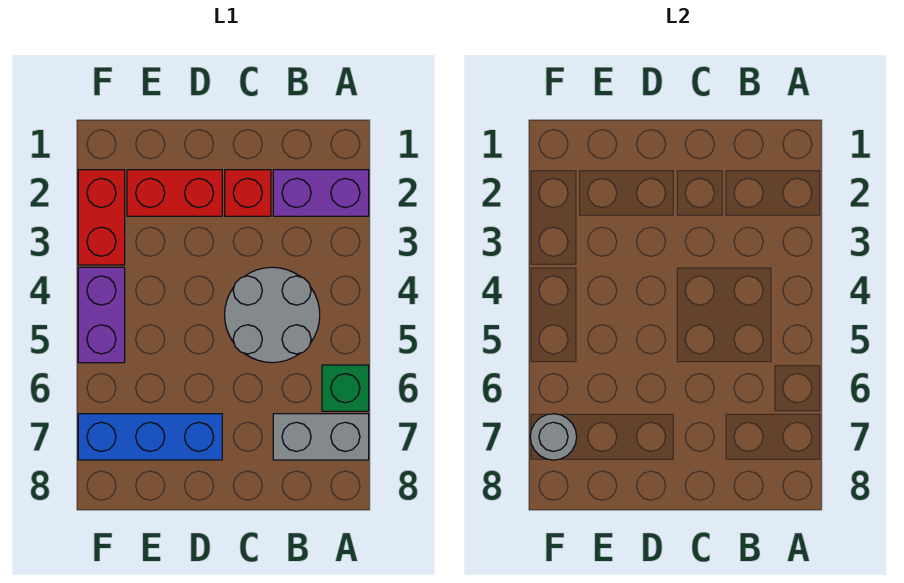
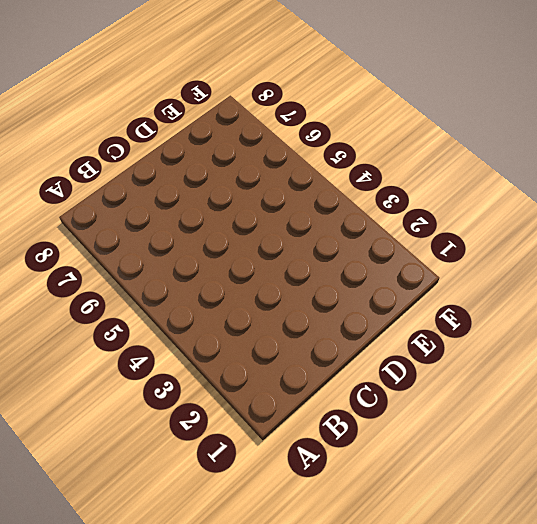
none -> purple 1x2 brick [273,170,369,216]
none -> green 1x1 brick [322,365,369,411]

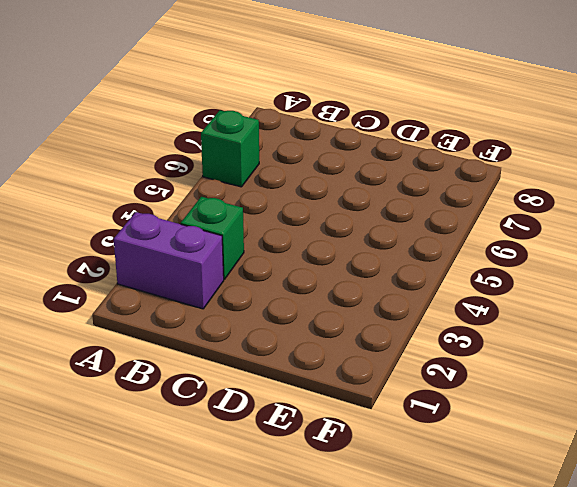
green 1x1 brick [181,197,244,279] -> none
none -> grey 1x2 brick [273,414,369,460]
none -> grey 2x2 round brick [225,267,320,363]

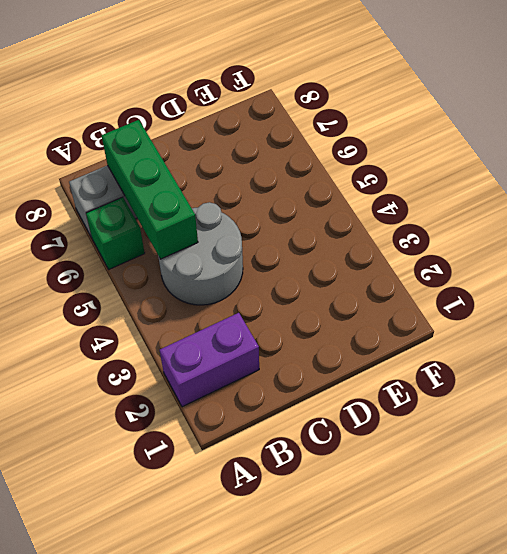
green 1x3 brick [101,120,198,259] -> none
none -> red 1x1 brick [225,170,271,216]
none -> red 1x2 brick [127,170,222,216]

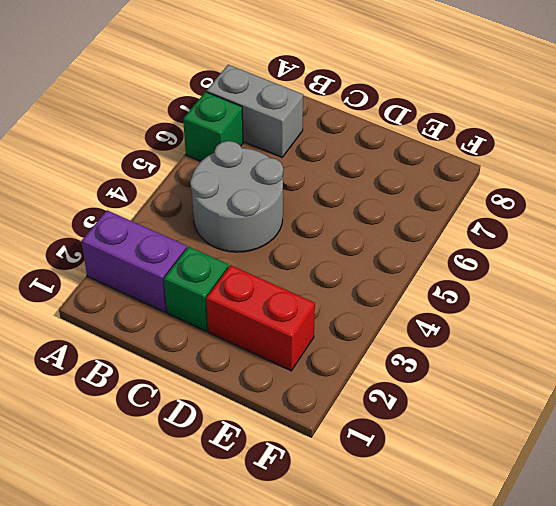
green 1x1 brick [164,247,229,331] -> red 1x1 brick [225,170,271,216]
none -> blue 1x3 brick [78,414,222,460]
none -> red 1x2 brick [78,170,125,265]

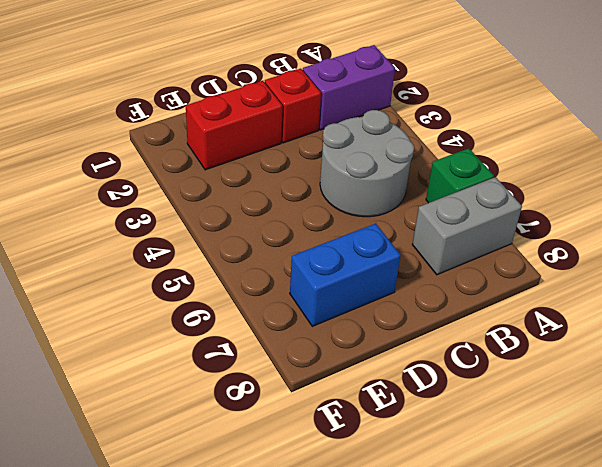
blue 1x2 brick [290,223,401,326] -> blue 1x3 brick [78,414,222,460]
none -> red 1x2 brick [78,170,125,265]
none -> purple 1x2 brick [78,267,125,363]

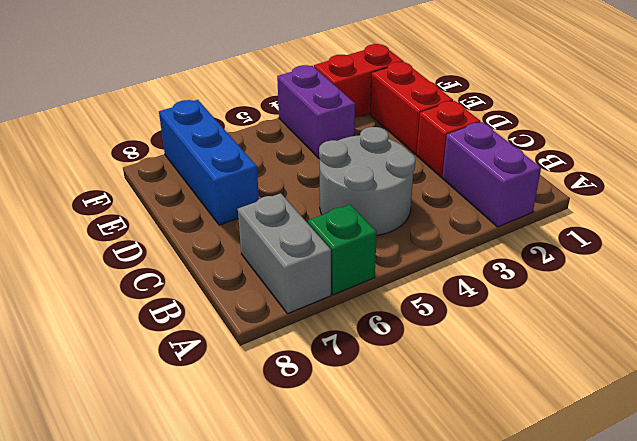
purple 1x2 brick [277,65,355,158] -> purple 1x2 brick turned to [78,267,125,363]
none -> grey 1x1 round brick [530,414,577,460]

